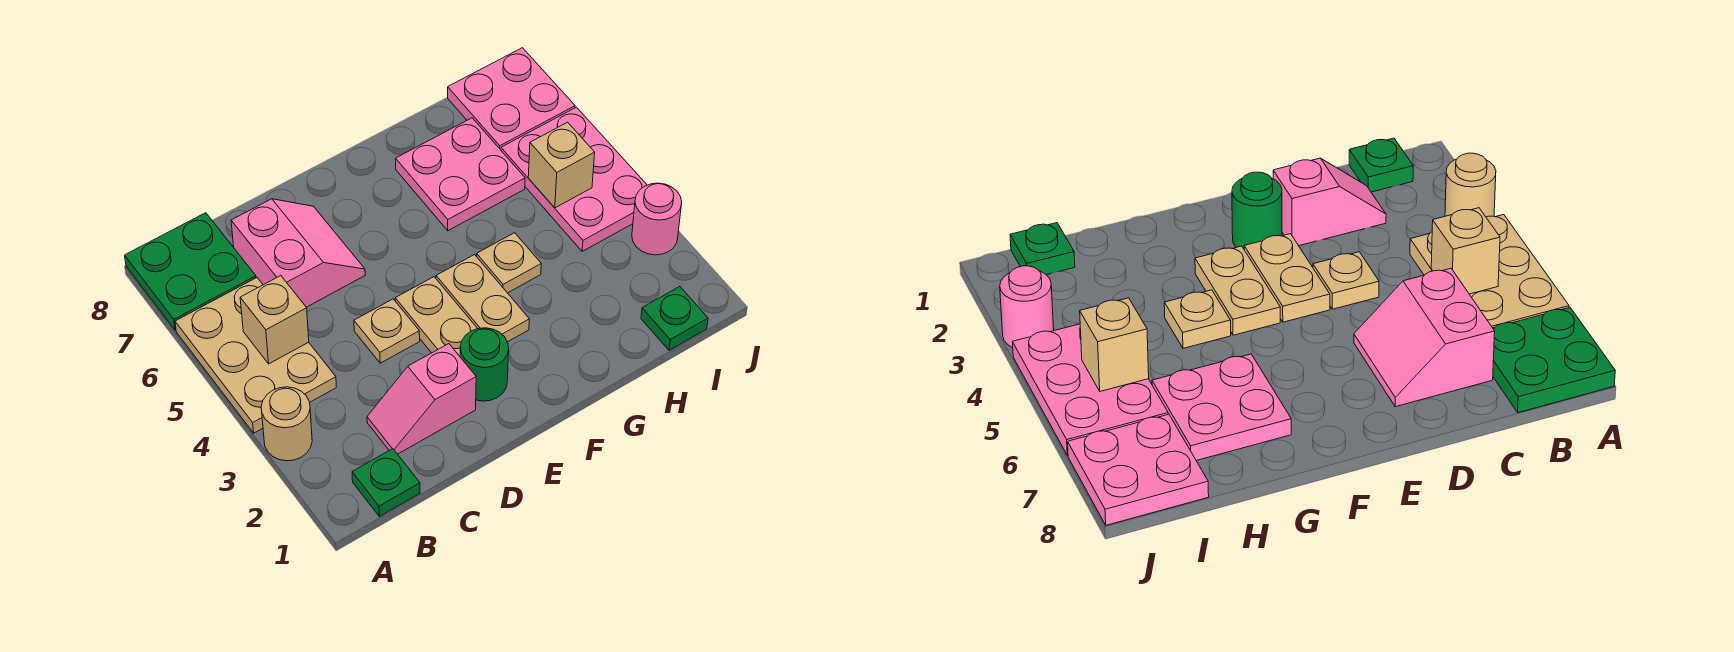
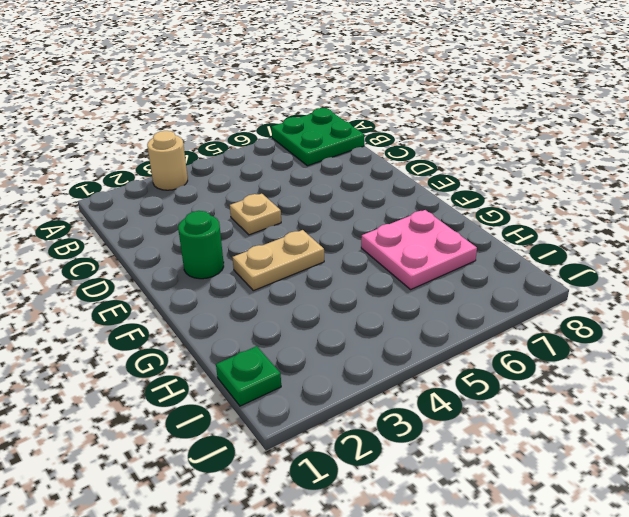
none -> tan 2x3 plate [175,278,336,433]
none -> green 1x1 plate [352,449,420,516]
none -> pink 1x2 slope [367,344,476,454]

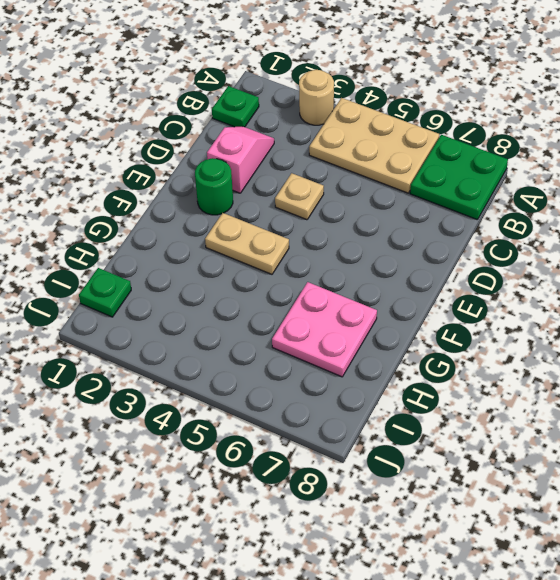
none -> pink 2x2 slope [231,199,365,307]
none -> tan 1x2 plate [395,277,478,356]
none -> tan 1x1 plate [477,233,541,293]

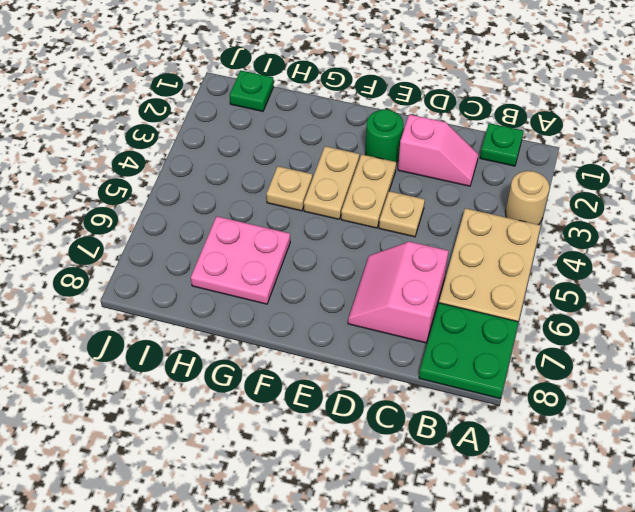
none -> pink 2x3 plate [501,107,647,251]
none -> pink 2x2 plate [448,48,575,150]
none -> pink 1x1 round brick [632,183,682,255]

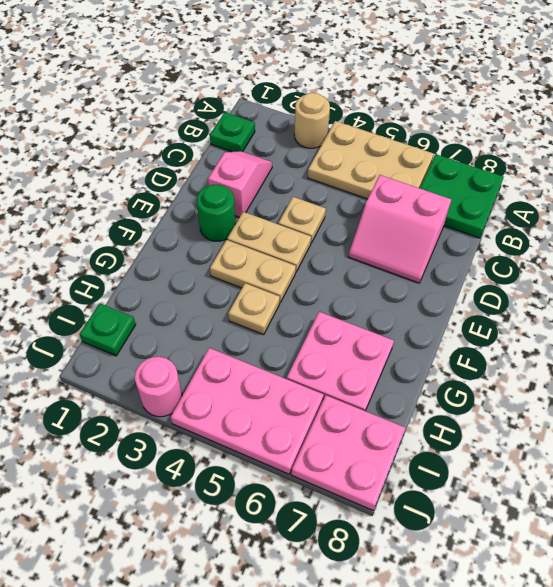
none -> tan 1x1 brick [240,276,309,364]
none -> tan 1x1 brick [528,122,595,208]

